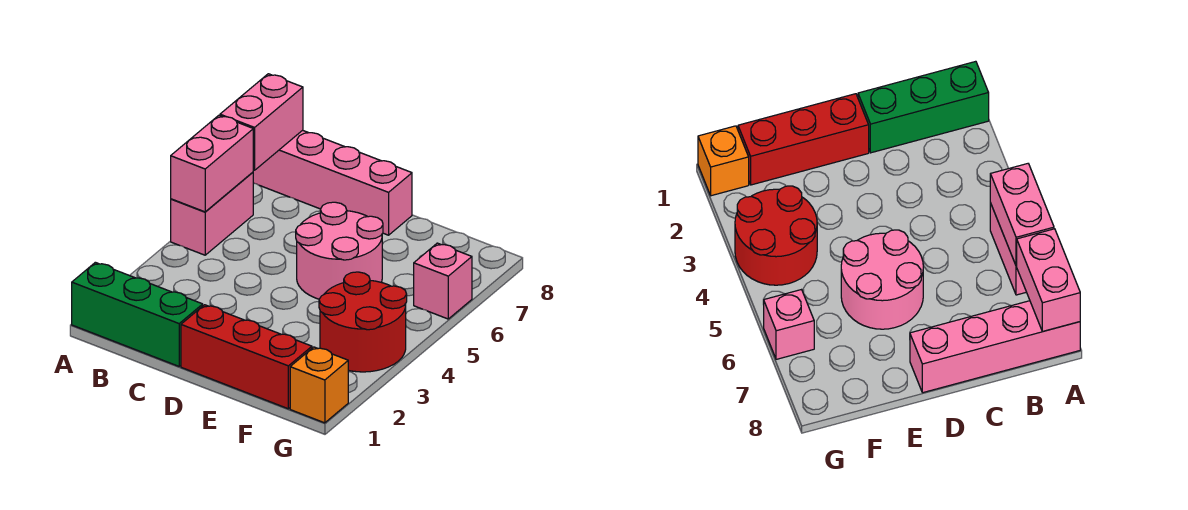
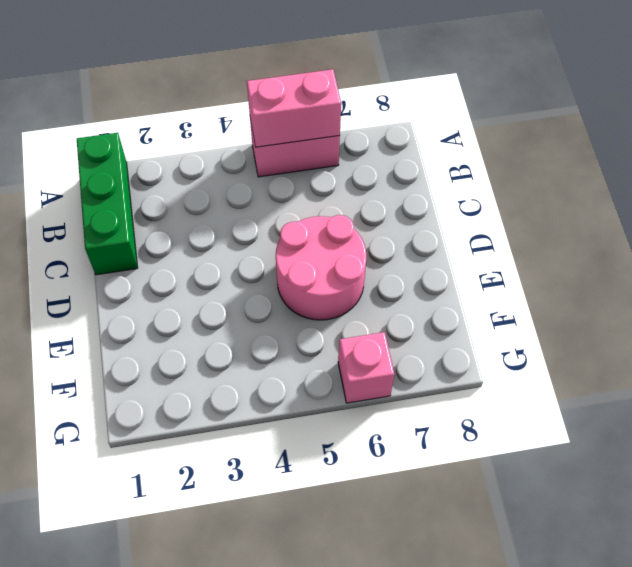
none -> pink 1x4 brick [253,130,412,235]
none -> red 1x3 brick [181,305,312,409]

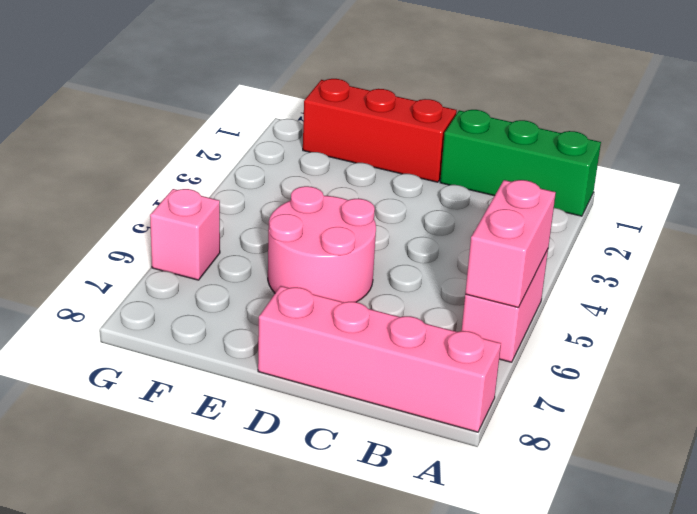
none -> red 2x2 round brick [319,272,407,372]
none -> orange 1x1 brick [290,347,348,423]

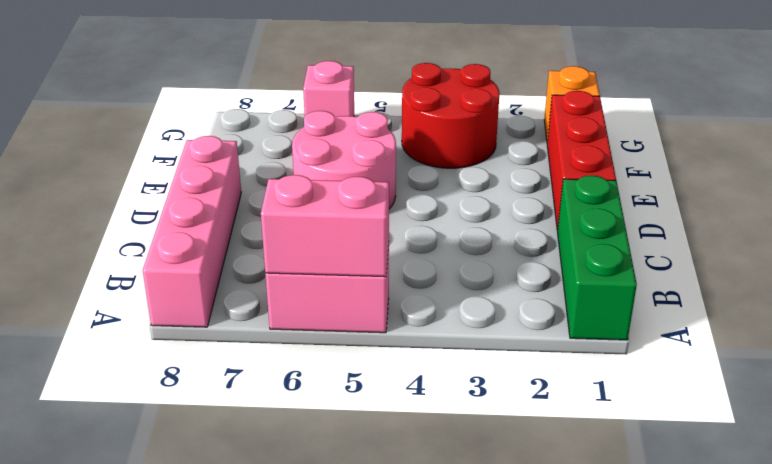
none -> pink 1x2 brick [220,74,303,170]

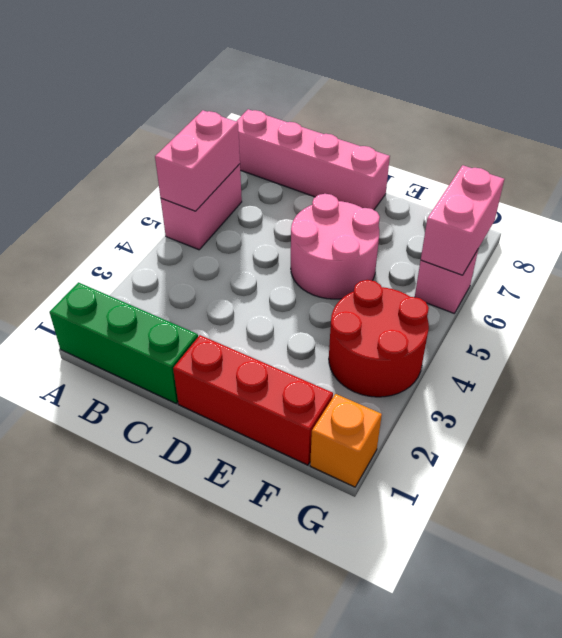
pink 1x2 brick [421,165,504,275] -> pink 1x2 brick moved to [220,74,303,170]

